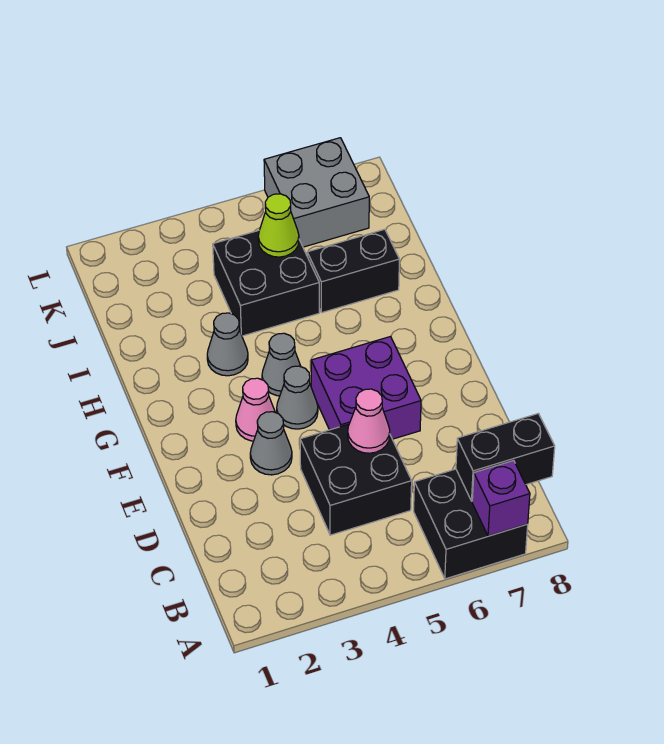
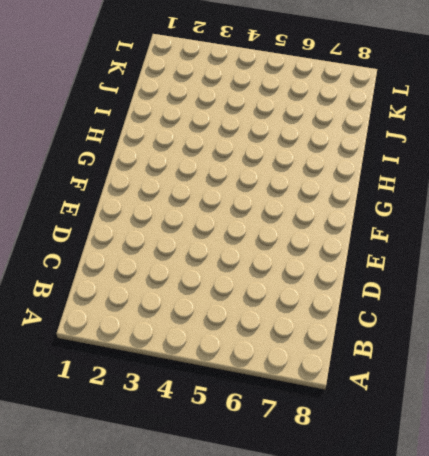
none -> black 2x2 brick [414,469,528,579]
none -> black 2x2 brick [300,424,412,535]
none -> grey 1x1 cone [250,412,292,475]

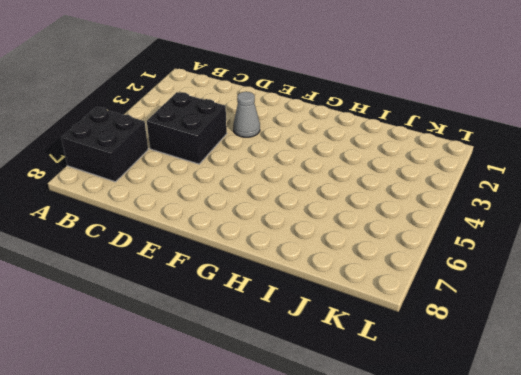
none -> purple 2x2 brick [311,336,421,439]
none -> pink 1x1 cone [236,378,275,441]
none -> grey 1x1 cone [277,366,318,429]

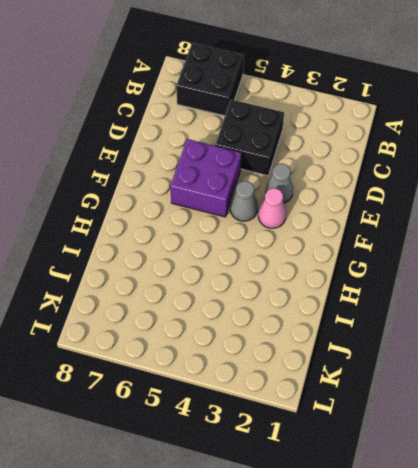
none -> grey 1x1 cone [262,333,301,396]
none -> grey 1x1 cone [207,313,248,376]
none -> black 2x2 brick [213,230,319,336]

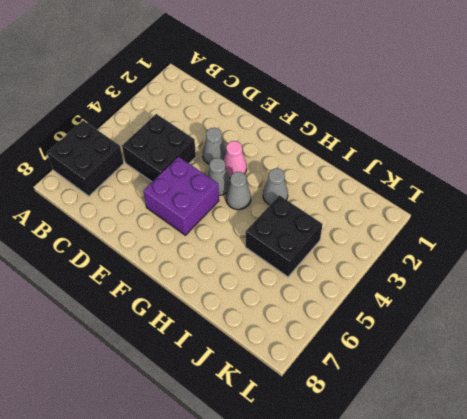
none -> black 1x2 brick [307,229,399,313]
none -> grey 2x2 brick [264,138,369,247]
none -> purple 1x1 brick [472,461,530,536]

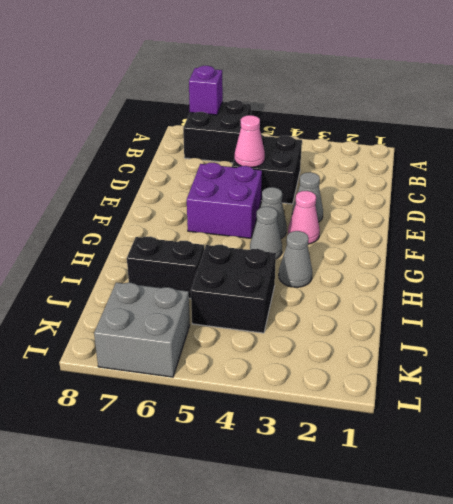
none -> black 1x2 brick [456,414,555,501]
none -> lime 1x1 cone [258,194,299,257]

